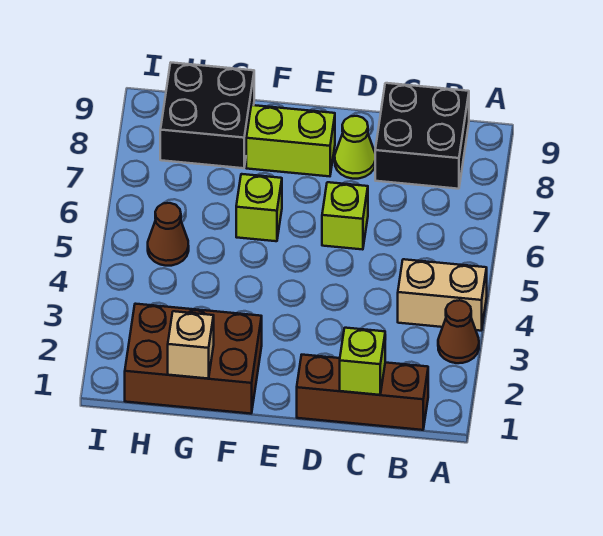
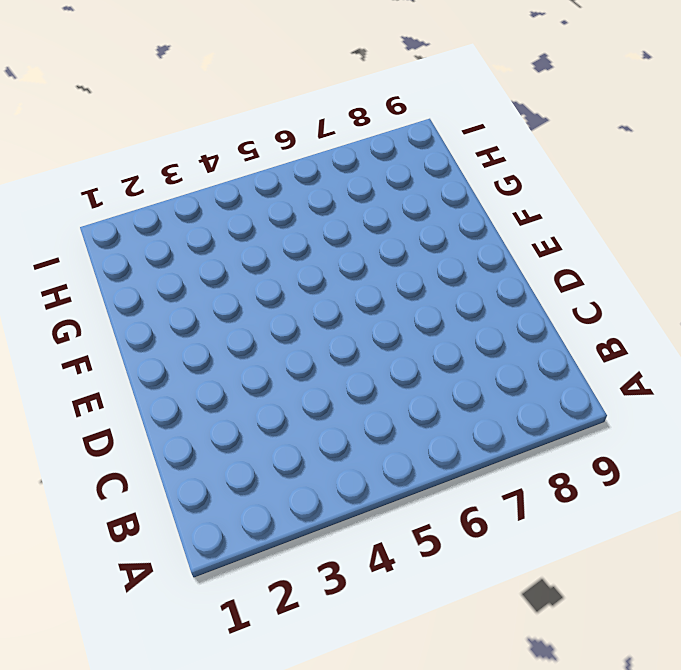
none -> brown 1x1 cone [438,300,479,363]
none -> tan 1x2 brick [398,259,487,331]
none -> brown 1x3 brick [297,355,428,430]

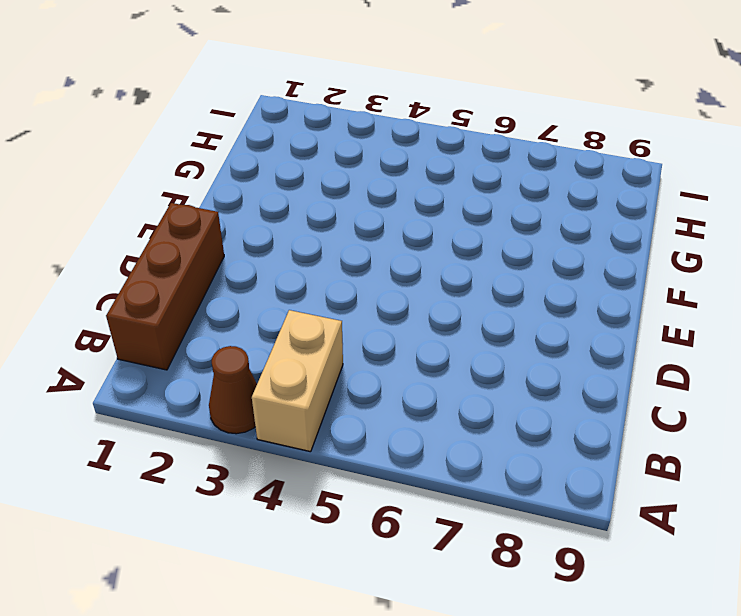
none -> black 2x2 brick [375,83,469,189]
none -> lime 1x1 brick [322,182,368,250]
none -> lime 1x1 cone [335,116,375,179]

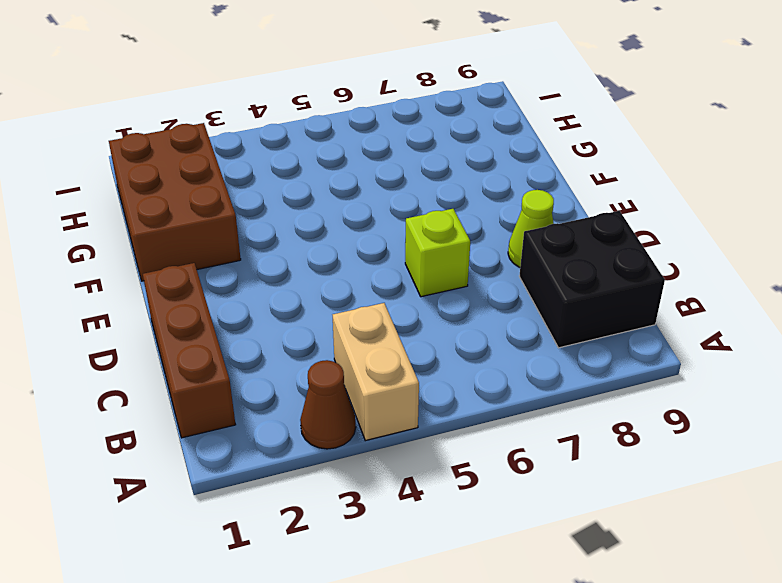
none -> lime 1x2 brick [246,105,335,176]
none -> lime 1x1 brick [236,174,282,241]
none -> black 2x2 brick [160,63,254,168]

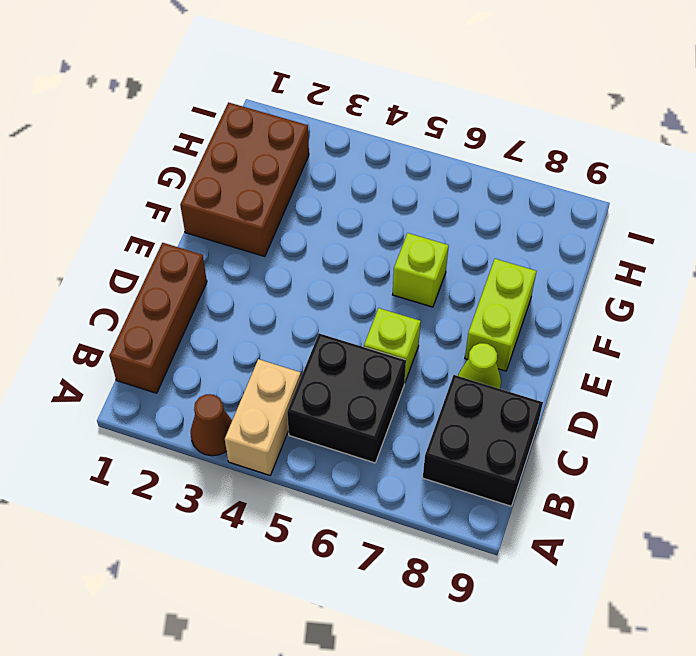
black 2x2 brick [287,333,406,463] -> black 2x2 brick moved to [160,63,254,168]
none -> brown 1x1 cone [148,203,189,266]
none -> lime 1x1 brick [340,328,385,395]
none -> tan 1x1 brick [168,311,214,379]

